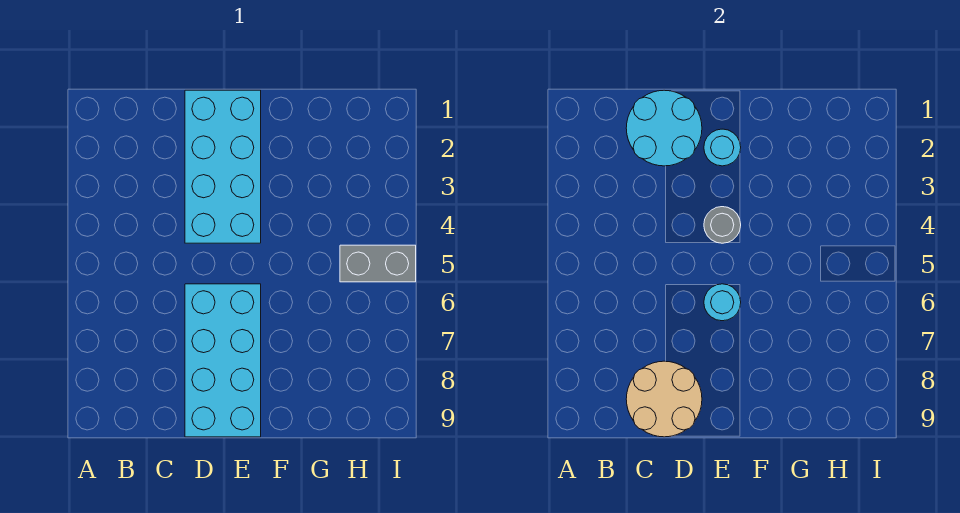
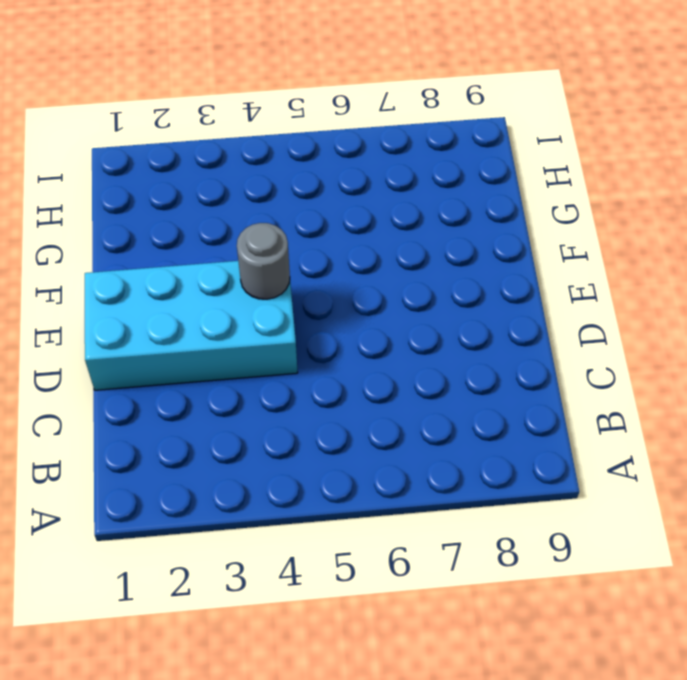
none -> cyan 2x4 brick [185,284,261,437]
none -> grey 1x2 brick [340,245,416,282]

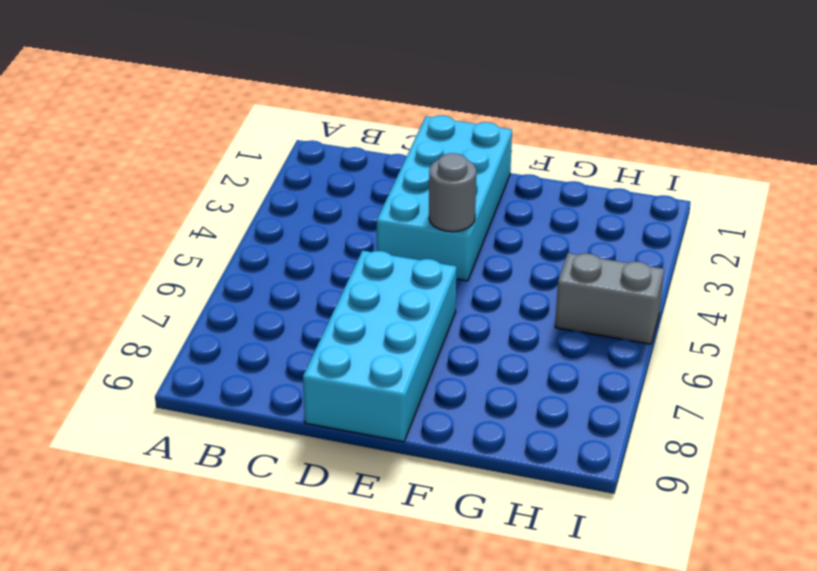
none -> cyan 2x2 round brick [626,90,702,166]
none -> tan 2x2 round brick [626,361,702,437]

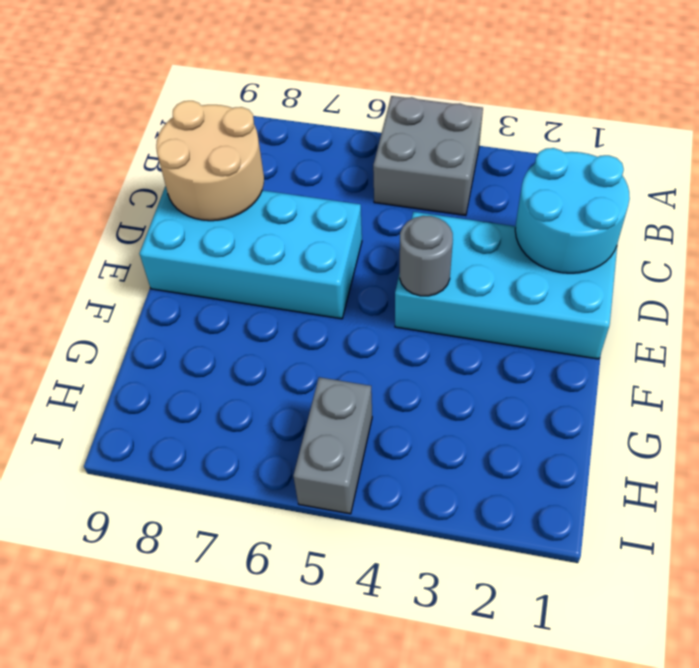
grey 2x2 brick [373,96,483,216] -> none
none -> cyan 1x1 round brick [704,129,741,166]
none -> cyan 1x1 round brick [704,284,741,321]

